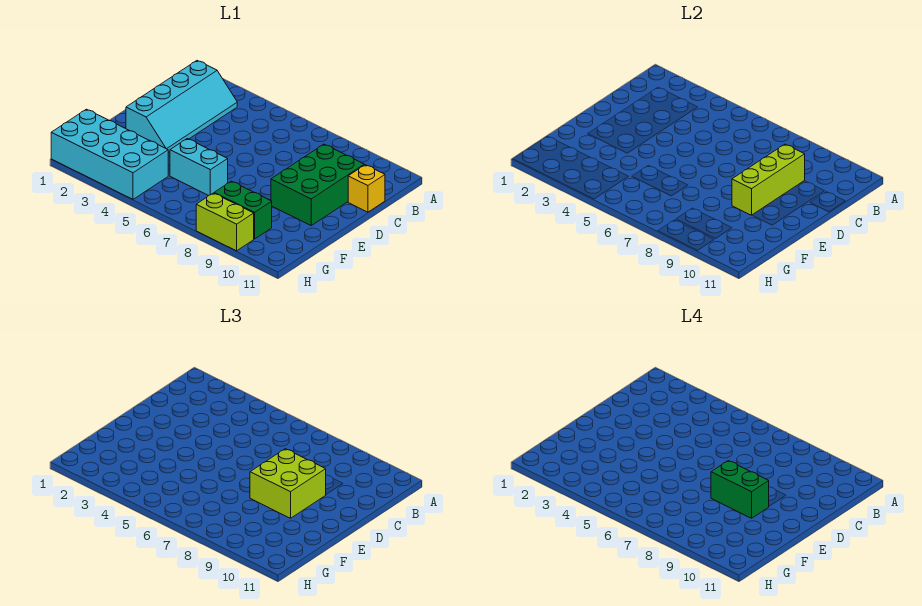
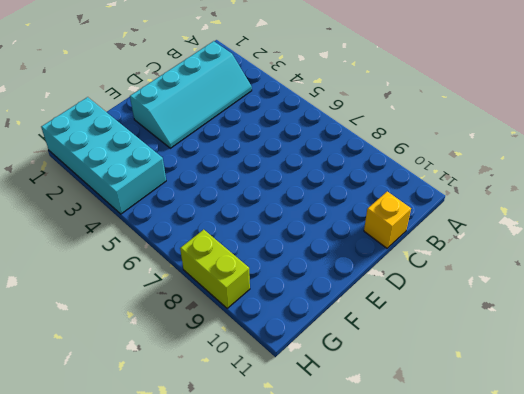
none -> green 2x3 brick [271,144,364,225]
none -> cyan 1x2 brick [170,139,228,196]

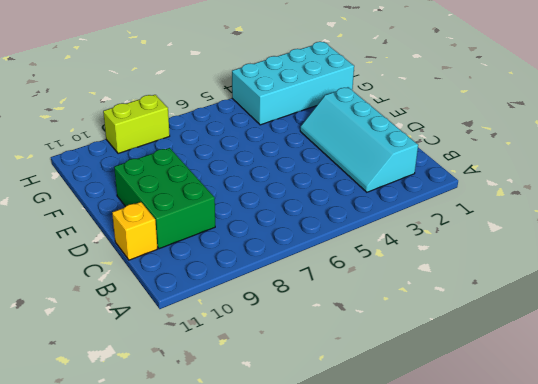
none -> cyan 1x2 brick [170,139,228,196]
none -> green 1x2 brick [214,181,272,239]

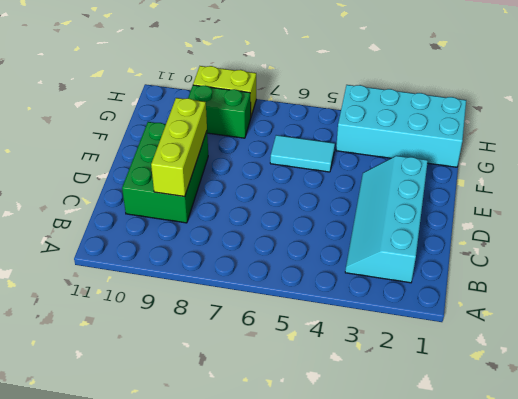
cyan 1x2 tile [270,135,335,172] -> cyan 1x2 brick [170,139,228,196]
none -> yellow 1x1 brick [348,165,385,212]
none -> lime 2x2 brick [250,449,326,518]

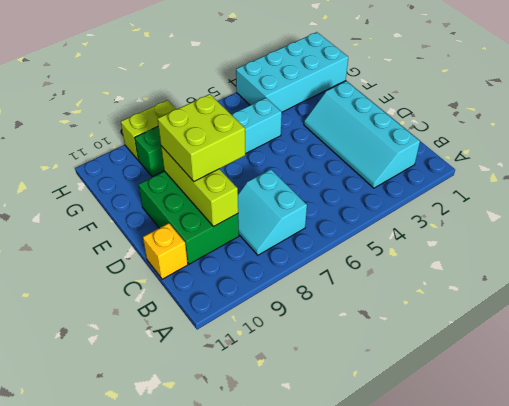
cyan 2x2 slope [238,169,307,255] -> none
none -> green 1x2 brick [711,461,769,518]

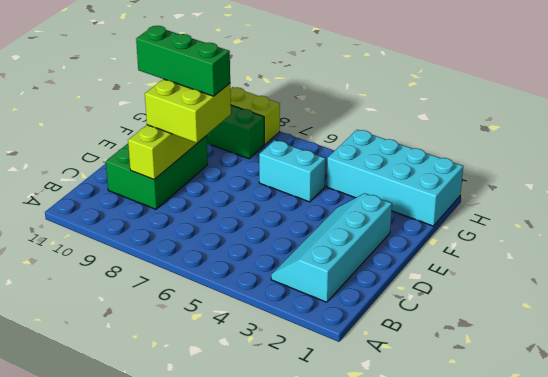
green 1x3 brick [136,26,230,96] -> green 1x2 brick [711,461,769,518]
none -> yellow 1x1 brick [348,165,385,212]

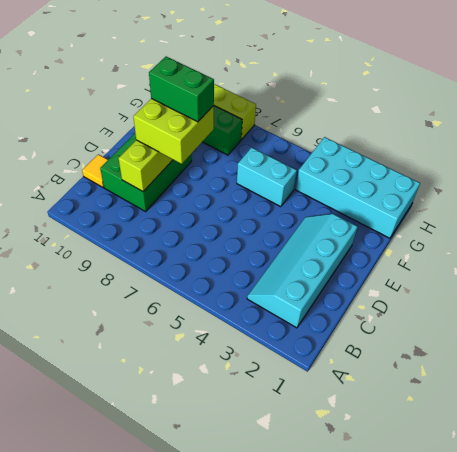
yellow 1x1 tile [82,154,108,187] -> yellow 1x1 brick [348,165,385,212]

